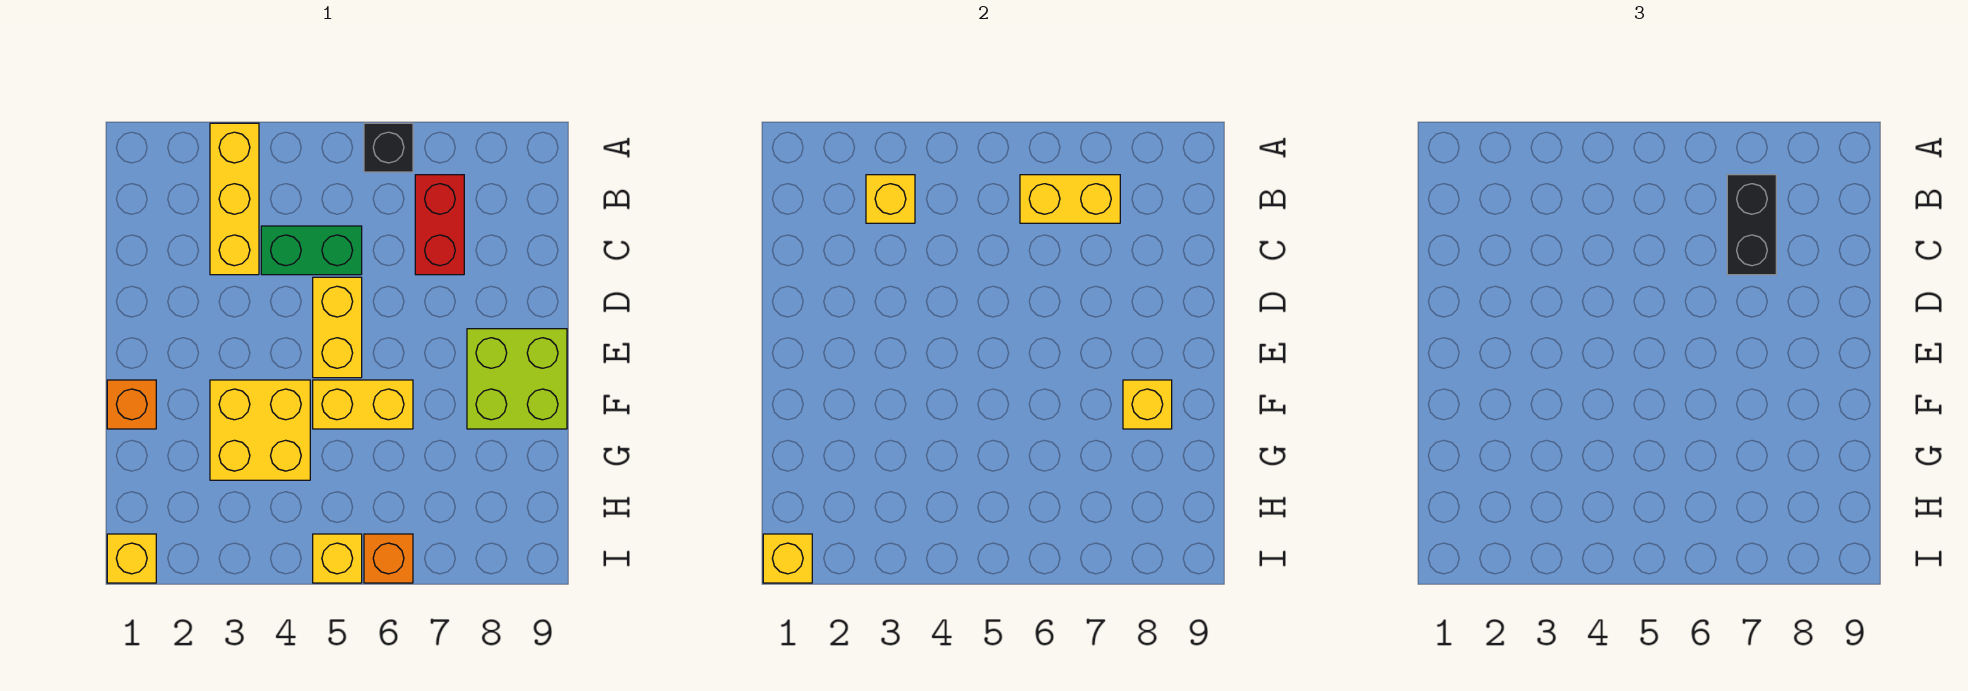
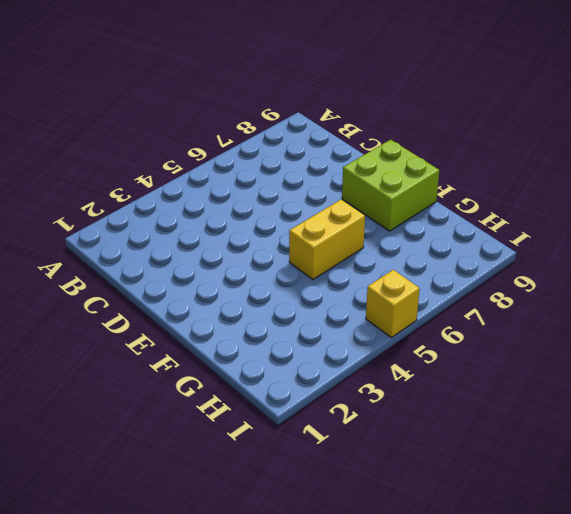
none -> yellow 1x3 brick [210,123,259,275]
none -> black 1x1 brick [364,123,413,172]
none -> red 1x2 brick [415,175,464,275]

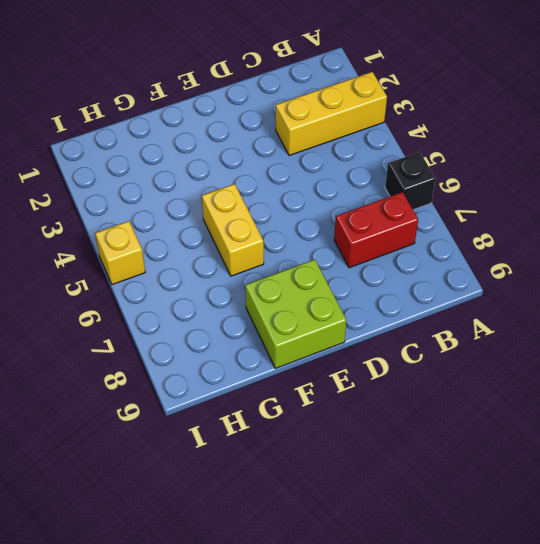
none -> green 1x2 brick [261,226,362,275]
none -> yellow 1x2 brick [313,277,362,378]
none -> orange 1x1 brick [107,380,156,429]

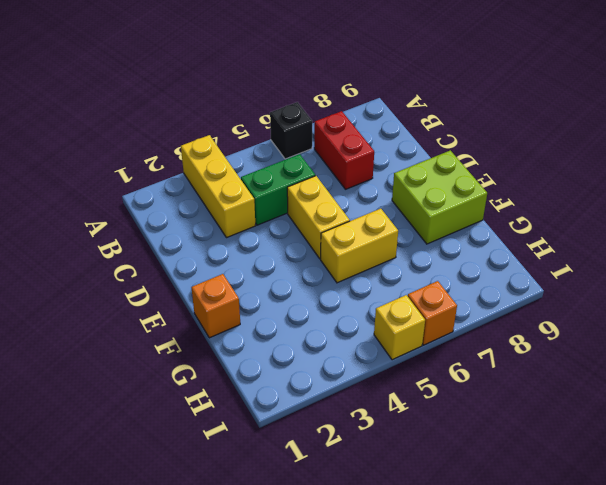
none -> yellow 2x2 brick [210,380,310,480]
none -> yellow 1x1 brick [107,534,156,583]
none -> yellow 1x1 brick [866,175,915,223]

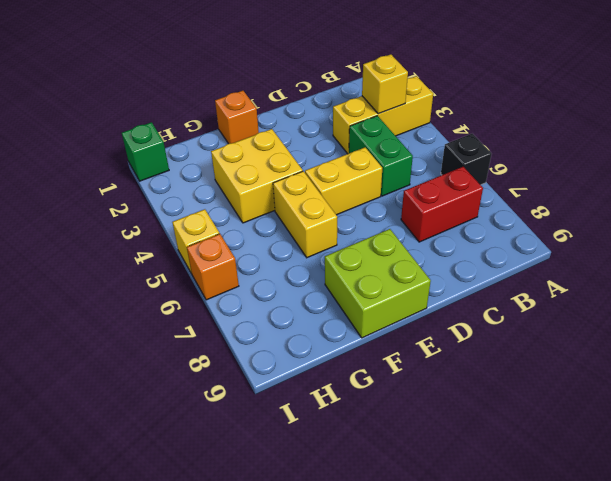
green 1x1 brick [122,122,169,181] -> yellow 1x1 brick [107,534,156,583]
none -> yellow 1x2 brick [1020,175,1120,223]
none -> yellow 1x1 brick [1123,380,1172,429]
none -> yellow 1x1 brick [763,534,812,583]

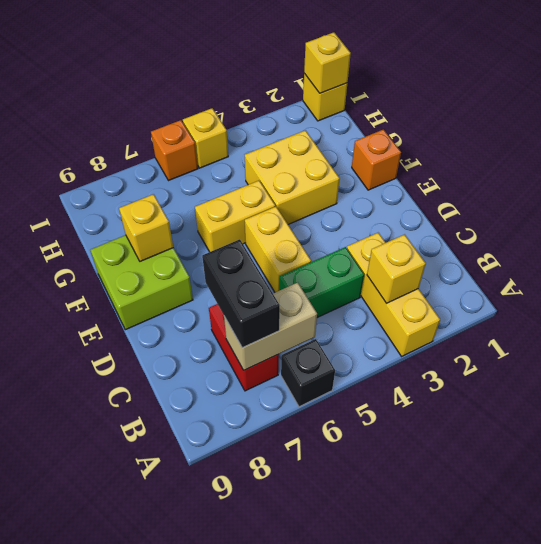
tan 1x2 brick [224,282,317,370] -> yellow 1x2 brick [1020,175,1120,223]

